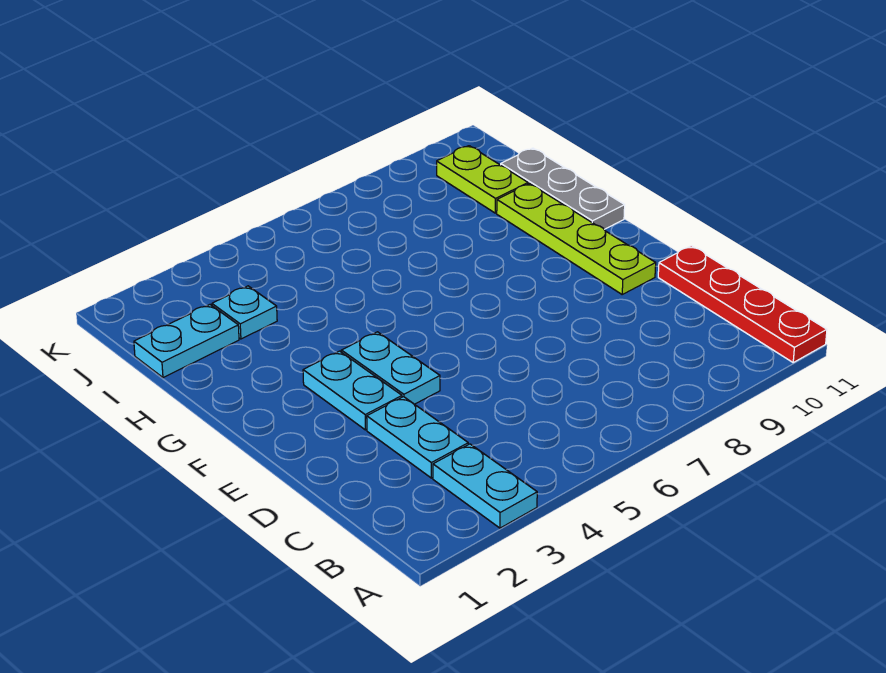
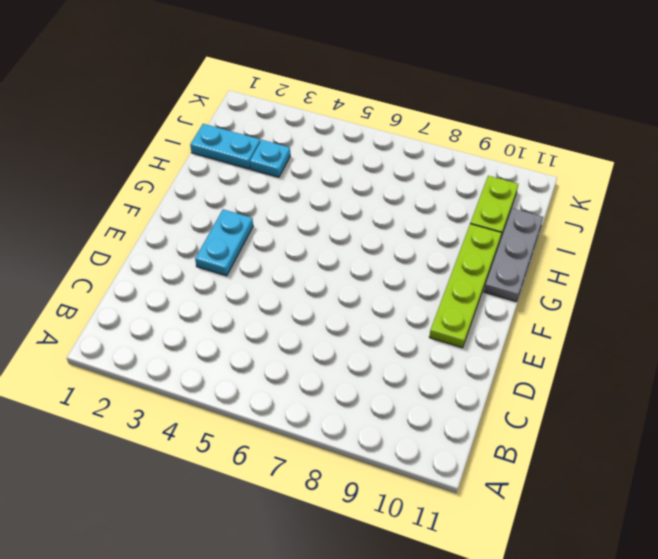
none -> cyan 1x2 plate [433,444,537,528]
none -> red 1x4 plate [658,246,827,362]

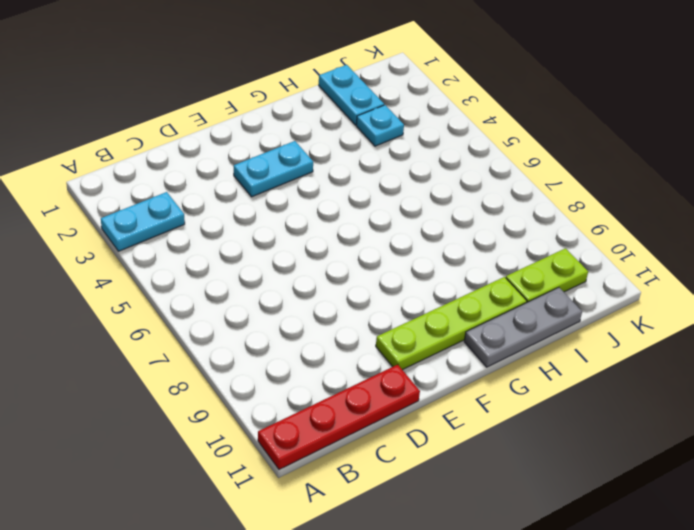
none -> cyan 1x2 plate [367,397,468,478]
none -> cyan 1x2 plate [342,332,440,404]

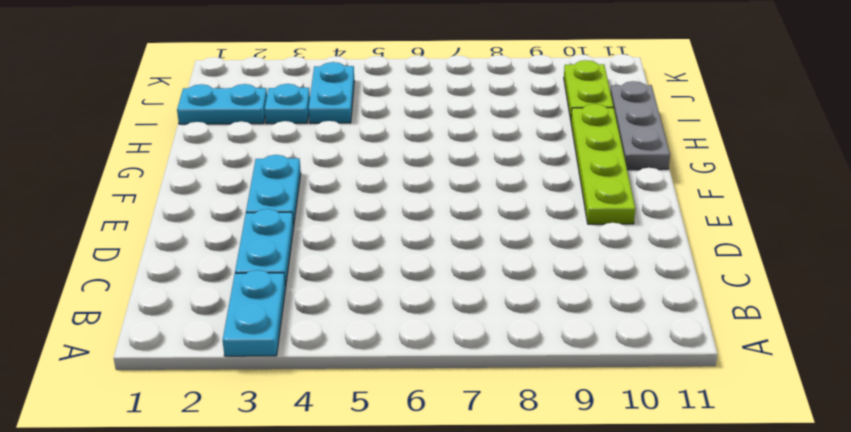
cyan 1x2 plate [308,62,354,123] -> cyan 1x2 plate moved to [342,332,440,404]
none -> red 1x4 plate [658,246,827,362]

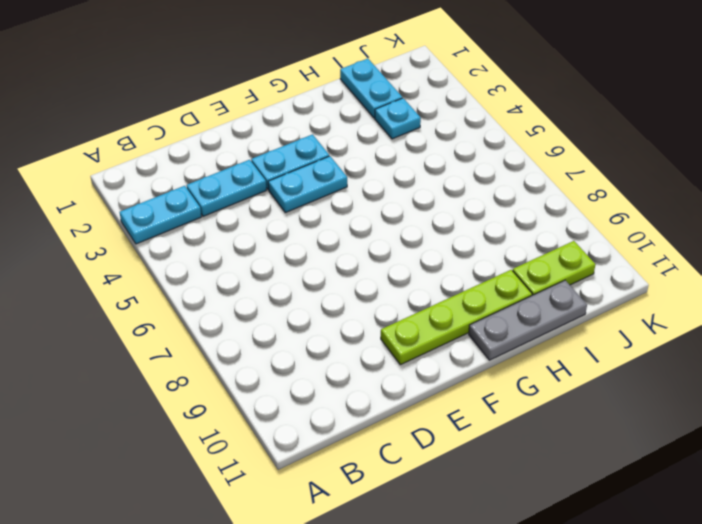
none -> red 1x4 plate [658,246,827,362]

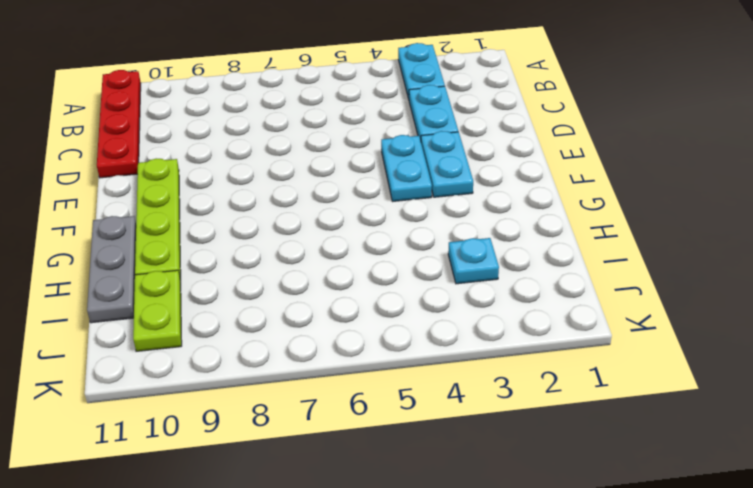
none -> cyan 1x2 plate [134,305,239,378]

